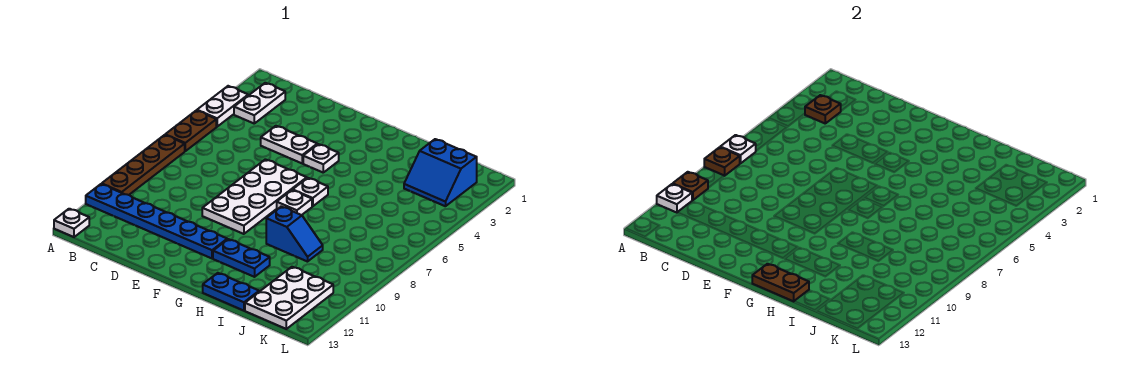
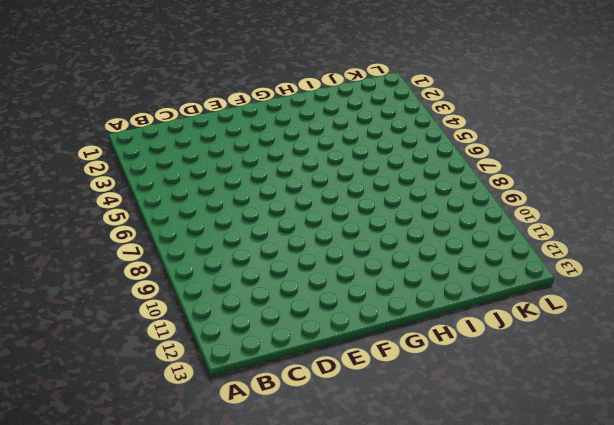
none -> white 1x2 plate [197,86,248,127]
none -> brown 1x2 plate [165,110,216,151]
none -> brown 1x4 plate [102,135,185,195]

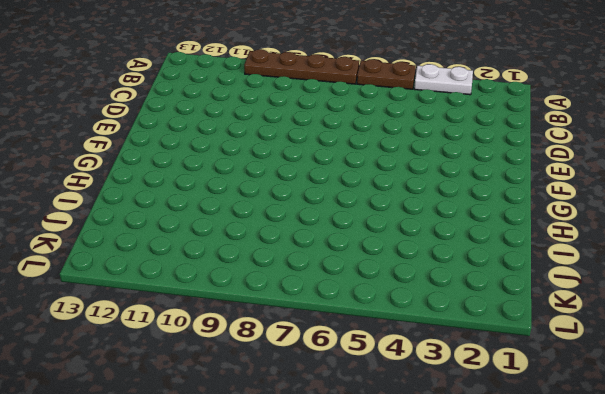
none -> blue 1x6 plate [86,184,227,258]
none -> white 1x1 plate [54,209,89,237]
none -> white 1x2 plate [234,83,285,123]

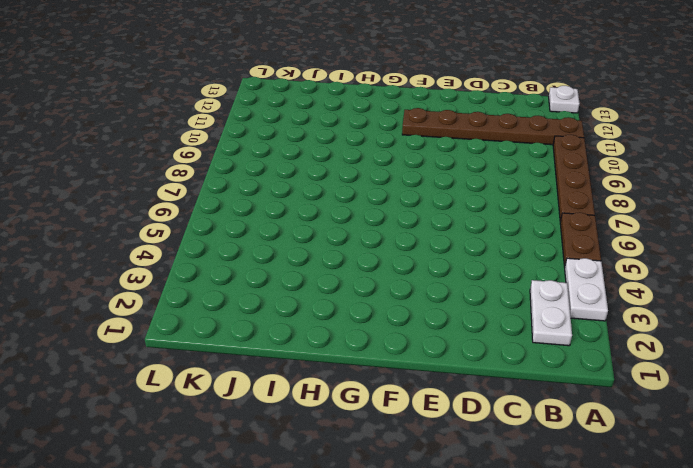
brown 1x6 plate [402,108,584,145] -> blue 1x6 plate [86,184,227,258]
none -> white 1x2 plate [261,126,317,163]
none -> white 2x4 plate [202,159,307,234]
none -> white 1x1 plate [303,144,339,172]

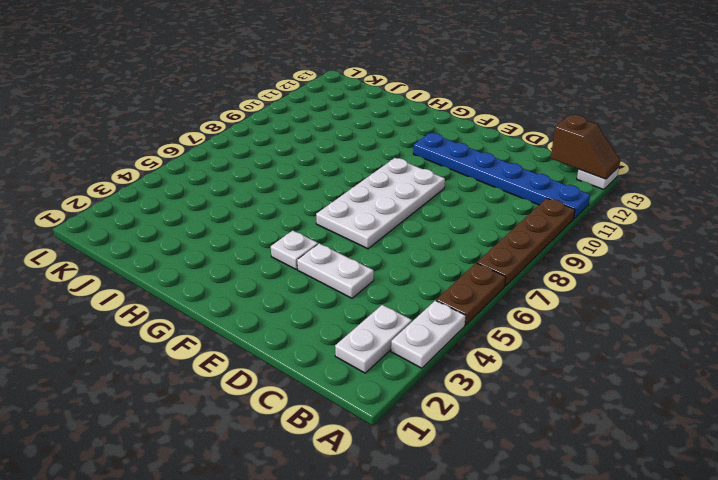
brown 1x2 slope [551,115,620,179] -> none
none -> white 1x1 plate [293,178,328,206]
none -> white 1x1 plate [277,190,312,215]
none -> blue 1x2 plate [213,239,270,277]

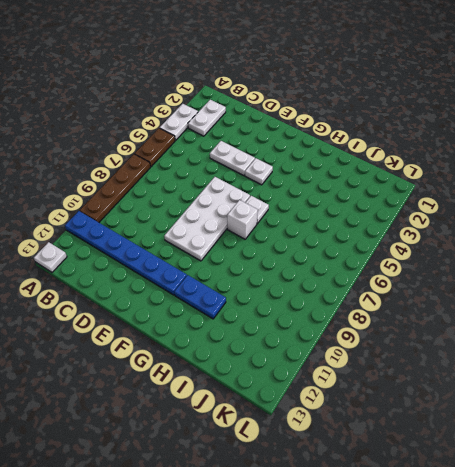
white 1x1 brick [227,200,258,239] -> white 1x1 plate [277,190,312,215]
none -> blue 1x2 slope [266,206,323,262]
none -> blue 1x2 plate [203,273,259,311]
none -> blue 2x2 slope [404,139,477,206]

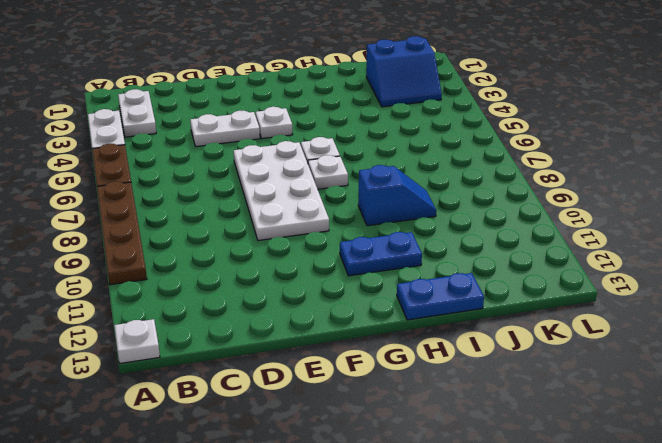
none -> blue 1x6 plate [86,184,227,258]
none -> white 2x3 plate [245,267,333,329]
none -> white 1x1 plate [720,135,756,163]

